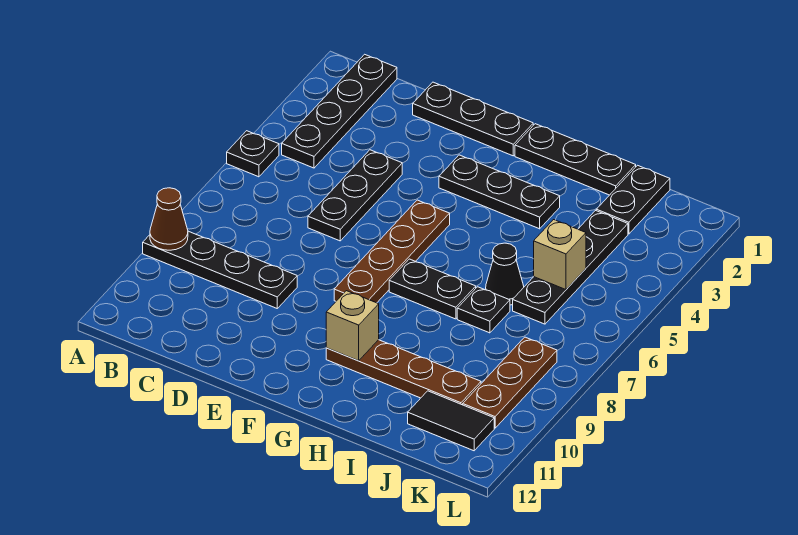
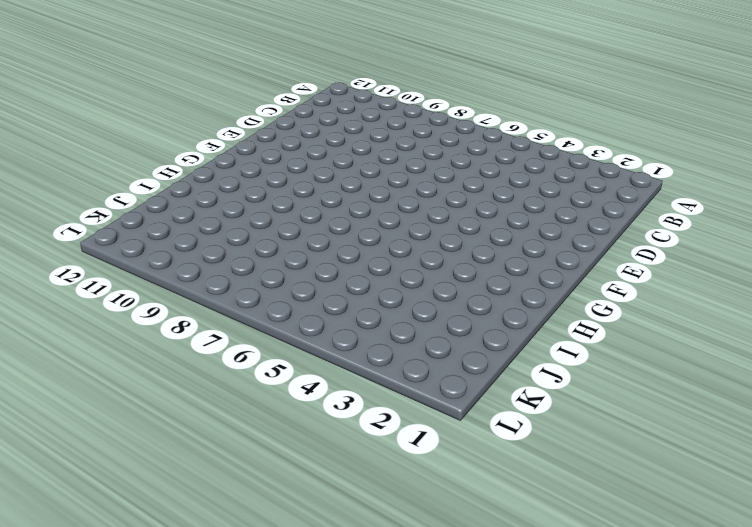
none -> black 1x1 plate [227,131,279,177]
none -> black 1x4 plate [143,231,297,308]
none -> black 1x4 plate [282,54,397,168]

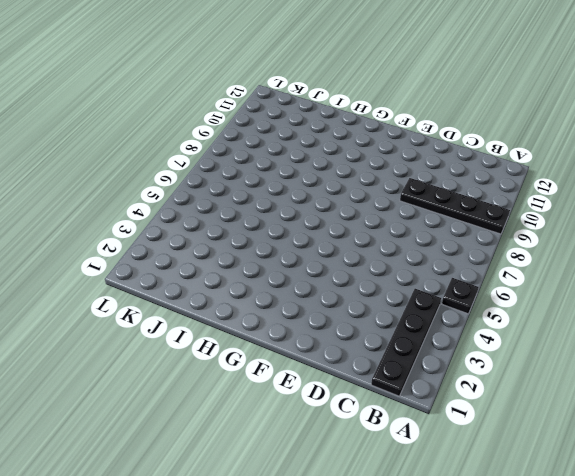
none -> black 1x3 plate [413,82,533,156]
none -> black 1x3 plate [308,150,402,241]
none -> black 1x3 plate [439,155,560,229]

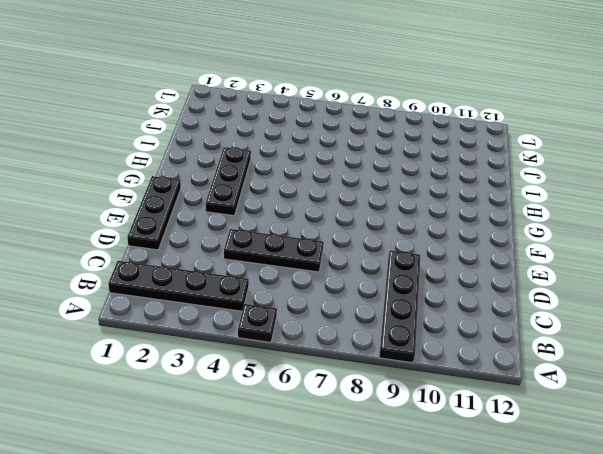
none -> brown 1x4 plate [334,200,450,303]
none -> black 1x3 plate [515,124,636,195]
none -> black 1x2 plate [389,259,476,319]

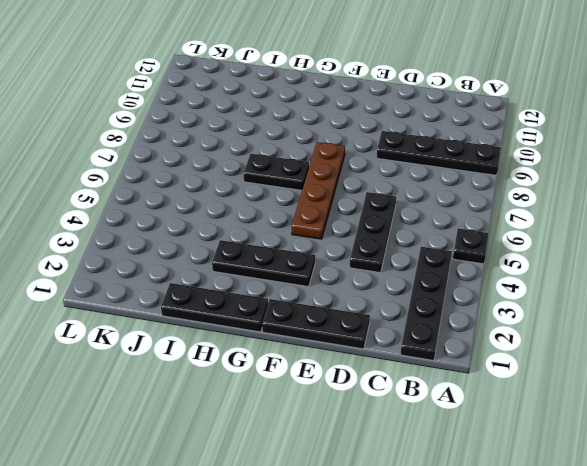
none -> brown 1x4 plate [326,340,481,405]
none -> black 1x1 cone [486,243,524,305]
none -> black 1x1 plate [457,287,510,333]

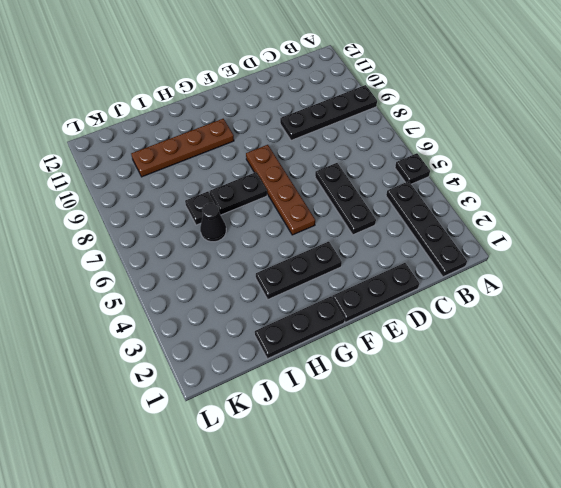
none -> black 1x2 plate [596,165,670,234]
none -> black 1x4 plate [513,211,628,324]
none -> black 1x2 tile [408,391,494,451]

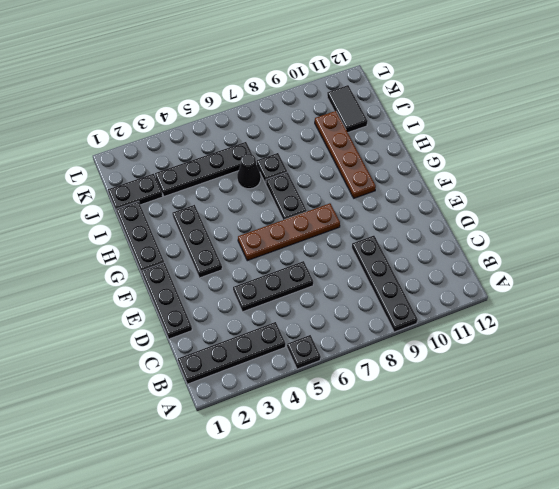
none -> brown 1x3 plate [463,337,557,428]
none -> brown 1x1 cone [150,188,188,250]
none -> tan 1x1 brick [326,291,379,361]

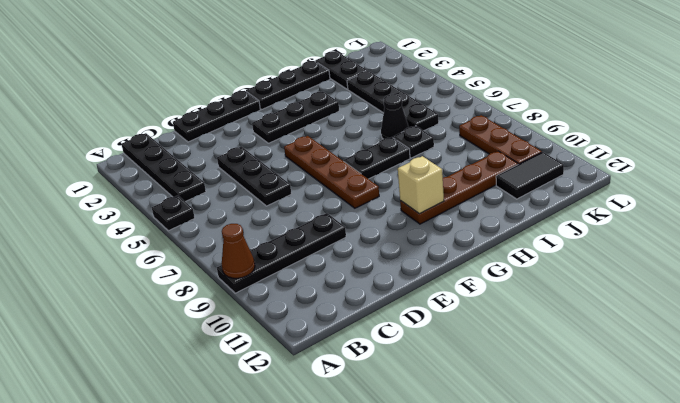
none -> tan 1x1 brick [534,220,586,290]

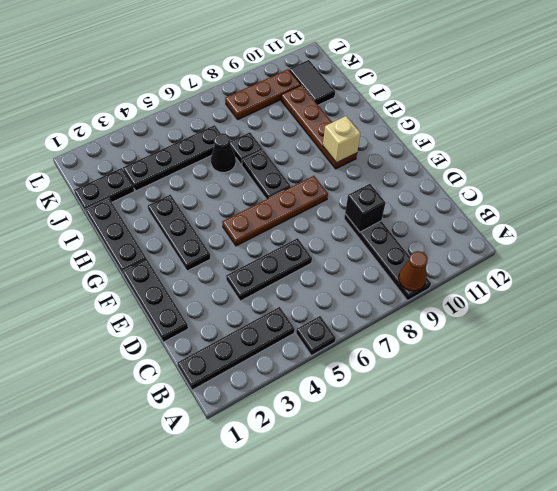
black 1x1 brick [345,184,385,232] -> none
none -> tan 1x1 brick [534,220,586,290]

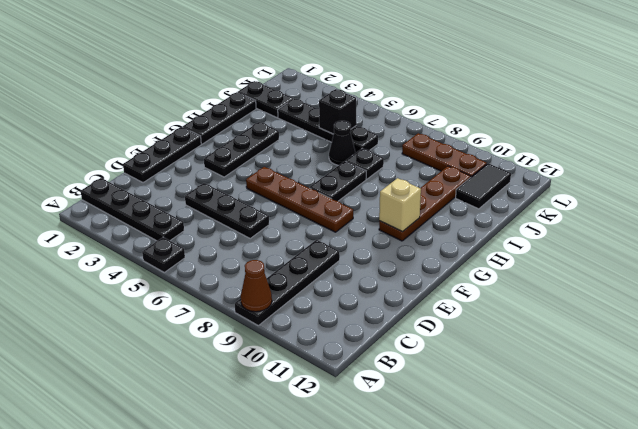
black 1x1 brick [319,89,356,134] -> tan 1x1 brick [534,220,586,290]

